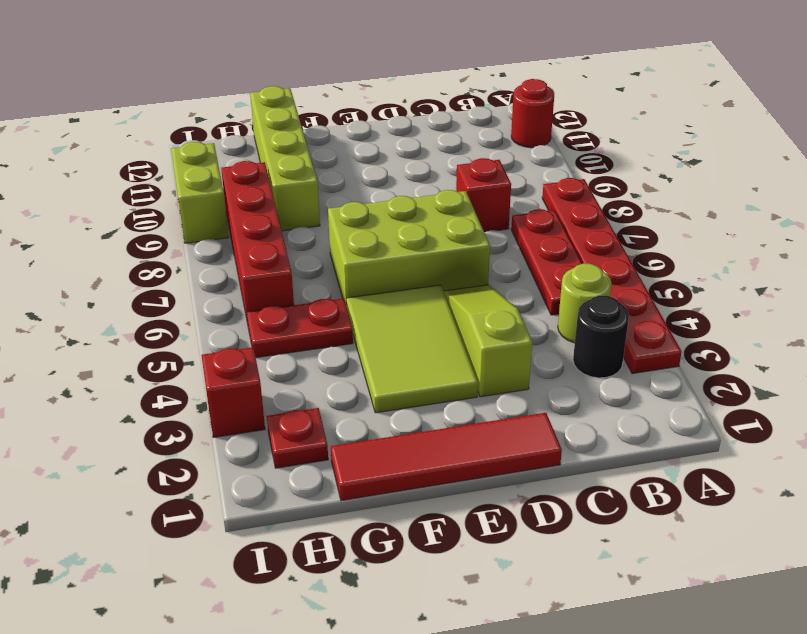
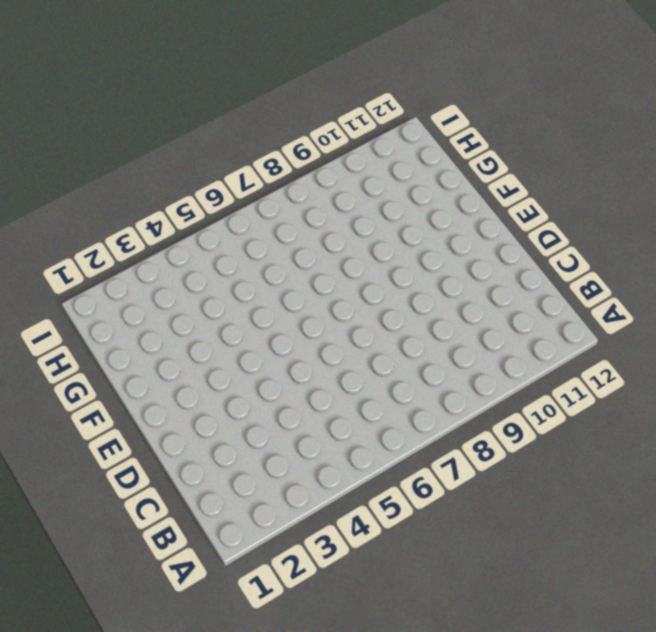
none -> red 1x6 plate [542,178,682,374]
none -> red 1x1 round brick [511,79,554,148]
none -> black 1x1 round brick [573,296,629,378]

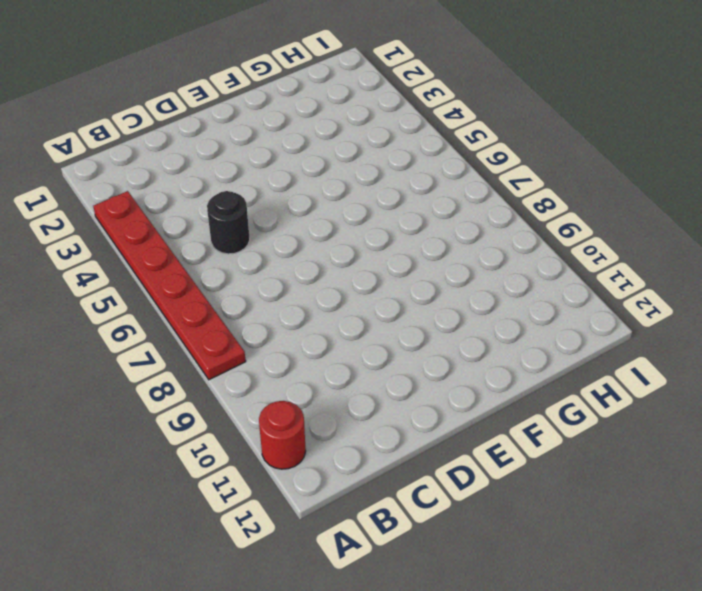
black 1x1 round brick [207,191,250,254] -> black 1x1 round brick moved to [573,296,629,378]
none -> lime 1x1 round brick [558,264,612,343]
none -> red 1x3 plate [511,209,582,315]
none -> red 1x1 brick [456,158,511,232]

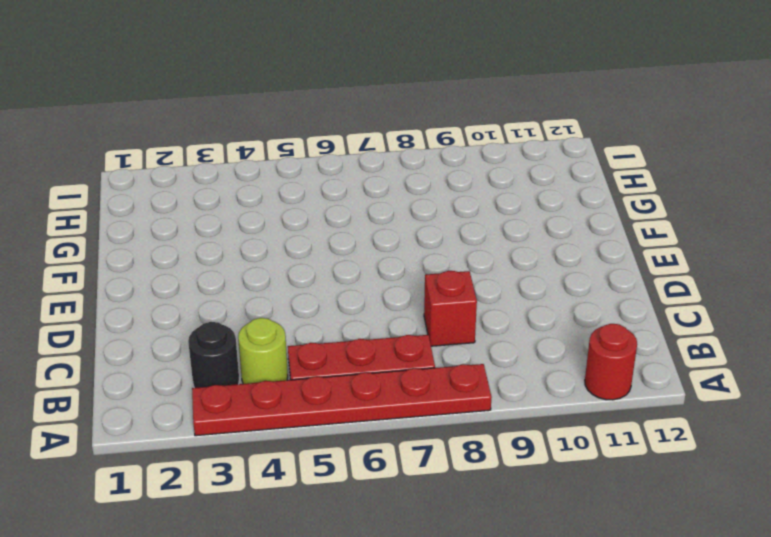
none -> red 1x4 tile [331,413,562,500]
none -> lime 1x3 slope [444,285,532,397]
none -> lime 2x3 brick [328,190,490,307]

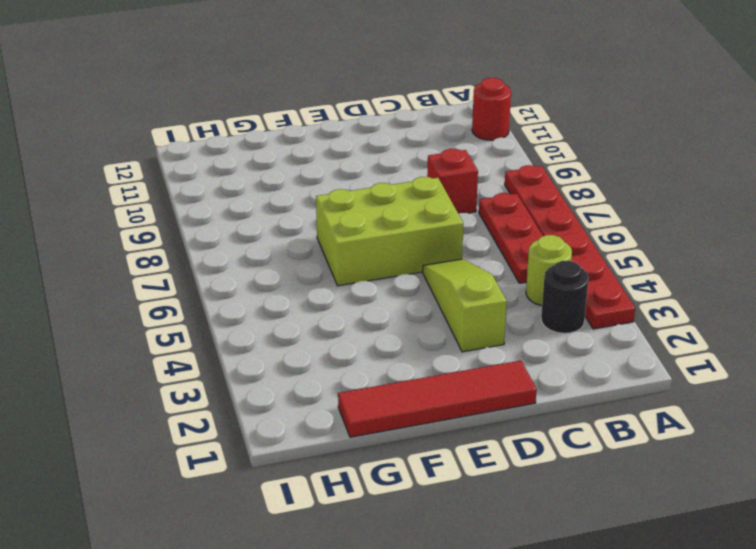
none -> lime 2x3 tile [346,285,478,413]
none -> red 1x2 plate [247,298,353,358]
none -> lime 1x4 brick [250,86,320,231]

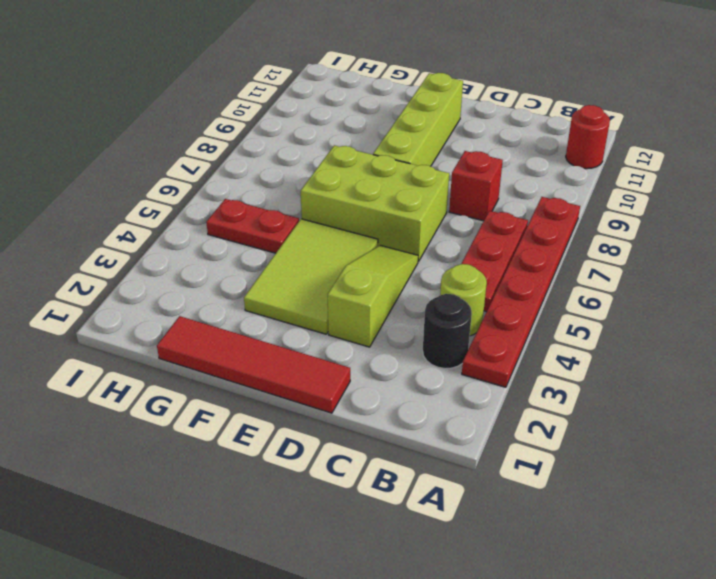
lime 1x4 brick [373,73,463,166] -> lime 1x4 brick moved to [250,86,320,231]
none -> red 1x1 plate [267,408,328,468]
none -> red 1x4 brick [221,161,294,322]
none -> red 1x1 brick [201,347,265,438]

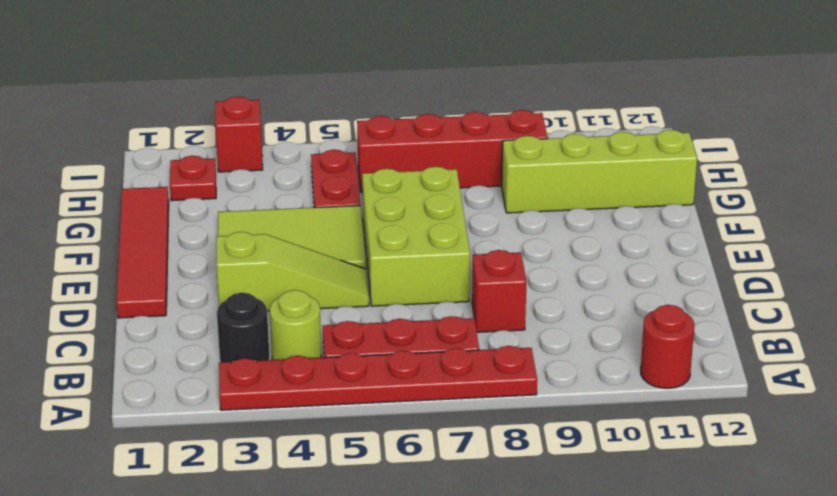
none -> lime 1x2 brick [171,142,229,243]

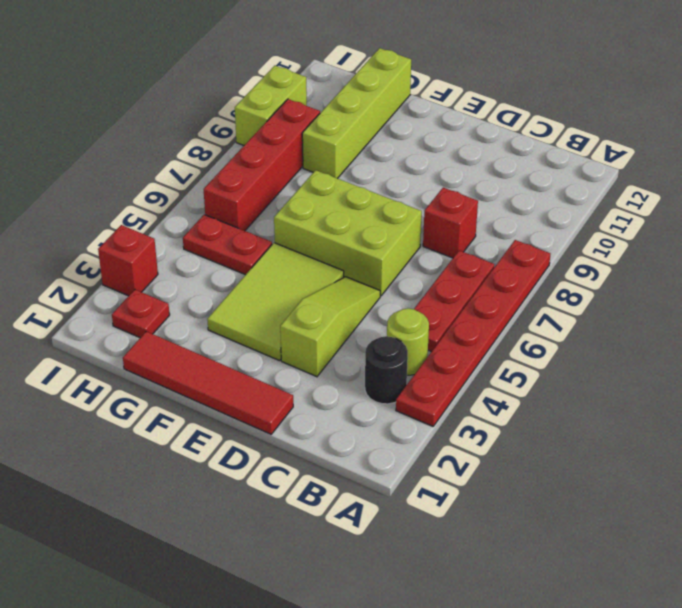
none -> red 1x1 round brick [511,79,554,148]

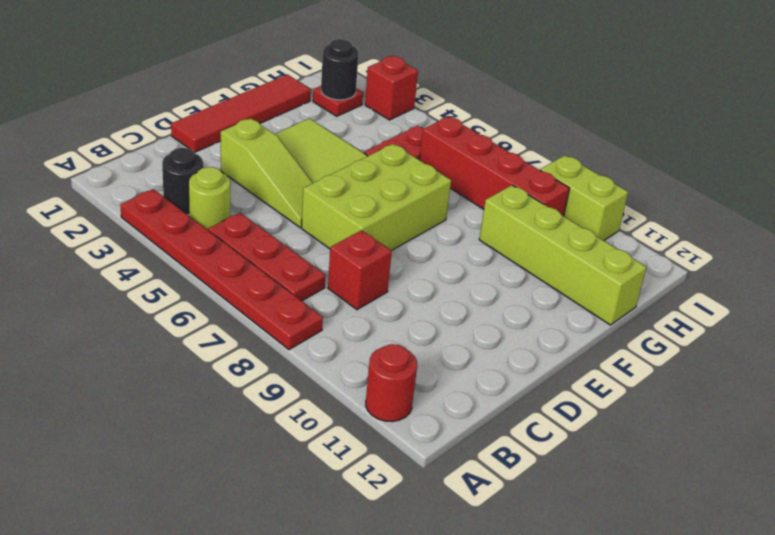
black 1x1 round brick [321,39,359,100] -> none

